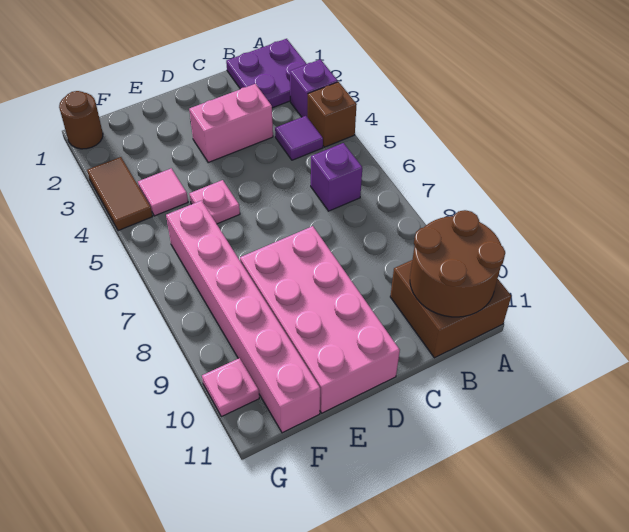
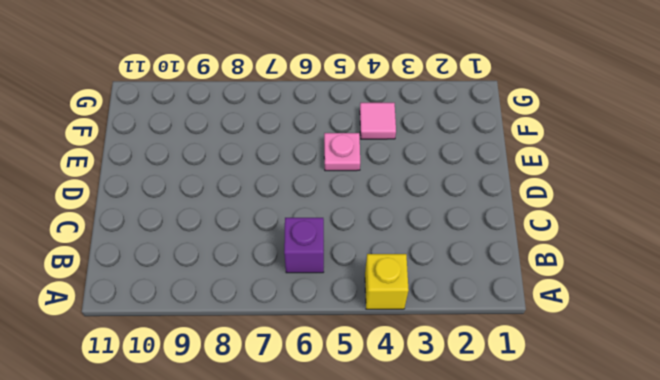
yellow 1x1 brick [365,254,409,309] -> brown 1x1 brick [308,82,357,147]
none -> purple 2x2 plate [226,39,306,108]
none -> purple 1x1 brick [290,59,338,117]
none -> brown 2x2 brick [390,260,511,358]

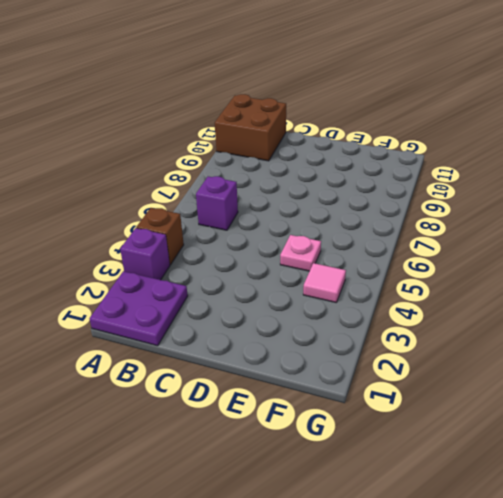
none -> purple 1x1 tile [275,116,323,160]
none -> pink 1x2 brick [189,84,273,162]
none -> pink 2x4 brick [240,226,400,413]

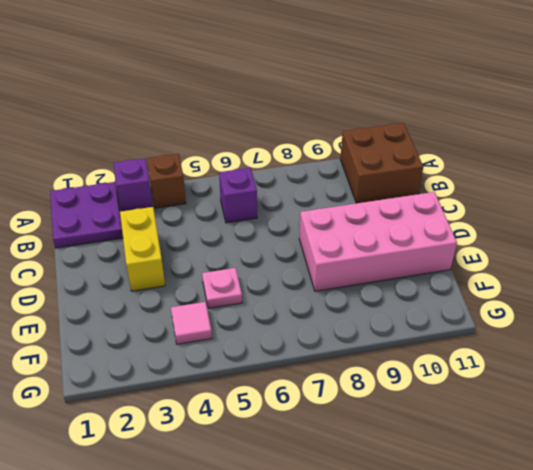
yellow 1x2 brick [120,207,165,291] -> pink 1x2 brick [189,84,273,162]
none -> purple 1x1 tile [275,116,323,160]
none -> pink 1x6 brick [166,200,320,433]
none -> brown 1x1 round brick [59,91,103,149]

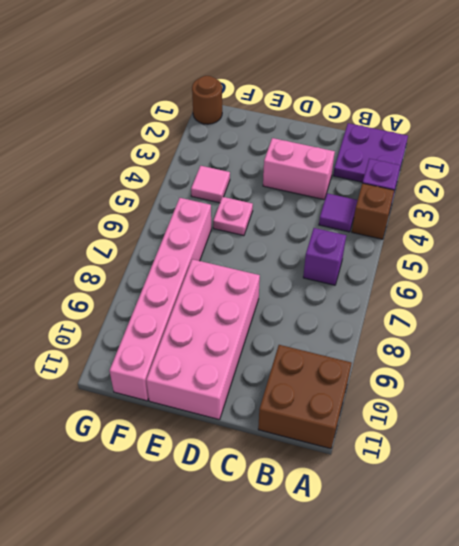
none -> brown 1x2 tile [87,157,153,231]
none -> pink 1x1 plate [202,358,259,417]
none -> brown 2x2 round brick [410,210,505,317]

